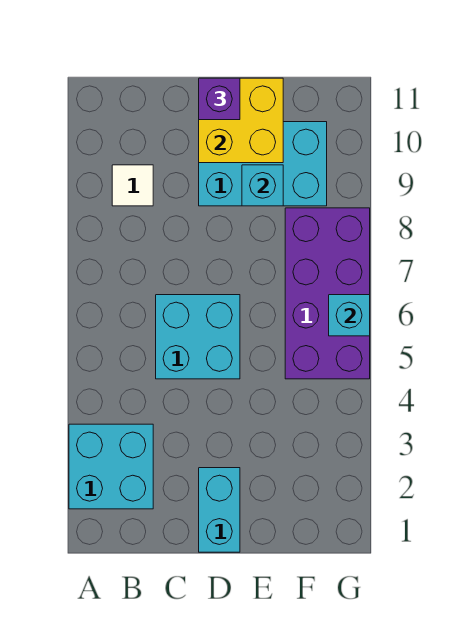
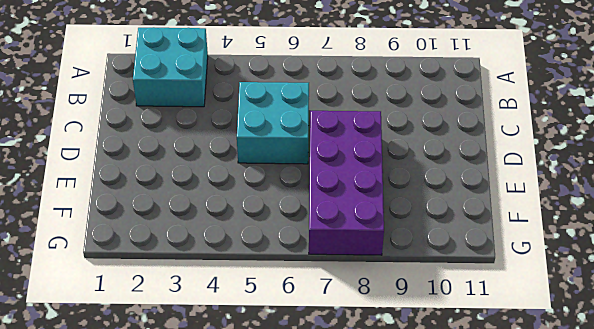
purple 2x4 brick [309,111,384,255] -> purple 2x4 brick turned to [285,208,370,379]
none -> white 1x1 tile [112,165,153,206]
none -> cyan 1x2 brick [199,468,240,552]

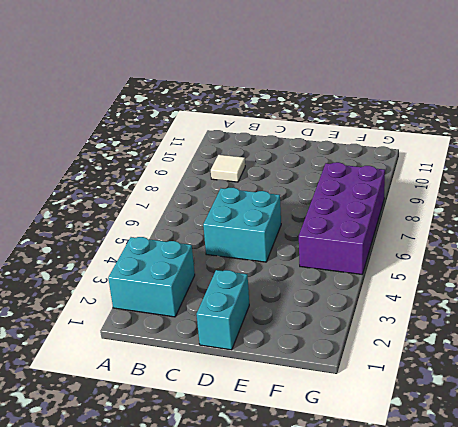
none -> cyan 2x3 brick [199,122,327,206]
none -> yellow 2x2 brick [199,78,283,163]

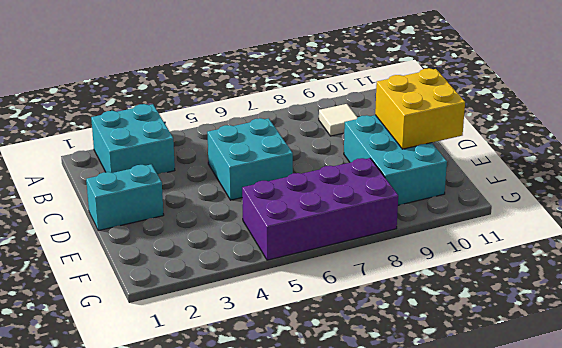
none -> cyan 1x1 brick [242,165,283,206]
none -> cyan 1x1 brick [329,295,370,336]

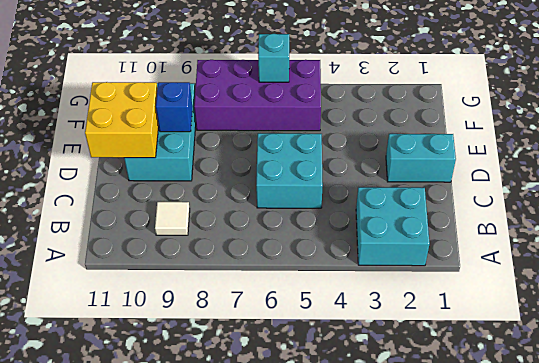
blue 1x1 brick [156,82,192,132] -> cyan 1x1 brick [242,165,283,206]
none -> purple 1x1 brick [199,78,240,120]

